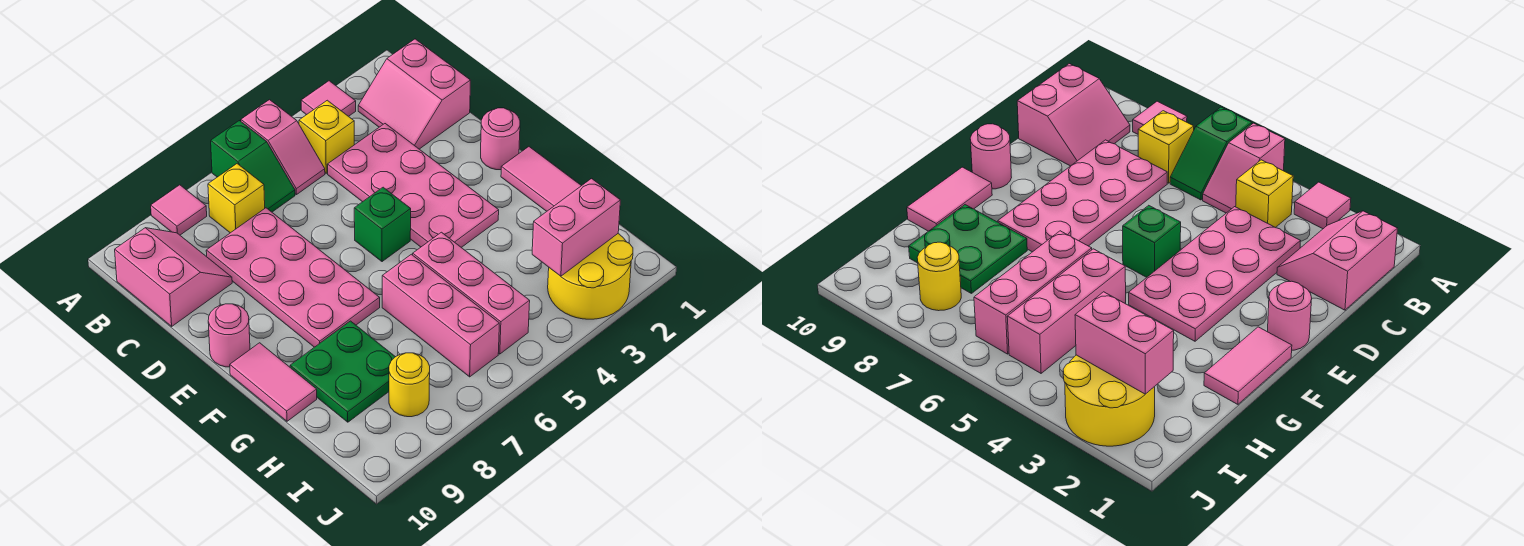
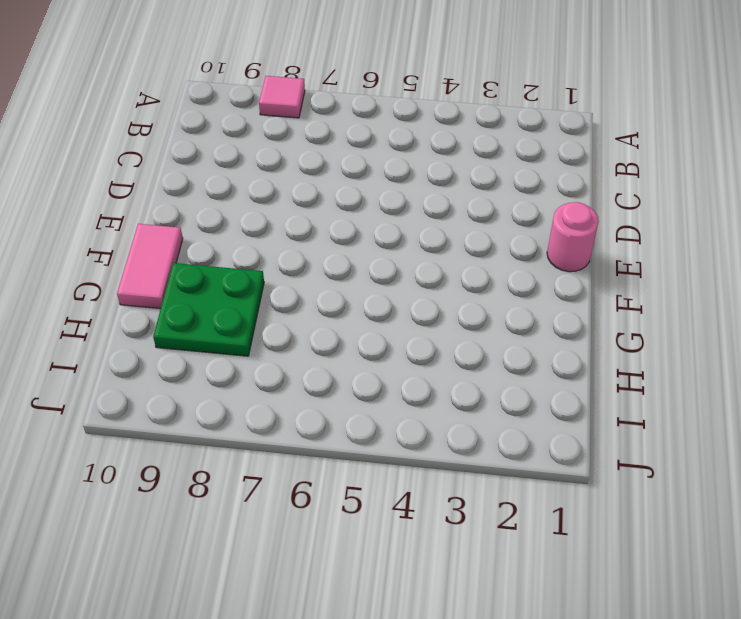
none -> pink 1x1 tile [301,81,356,116]
none -> pink 1x2 slope [241,100,325,195]
none -> green 1x2 slope [211,121,295,212]

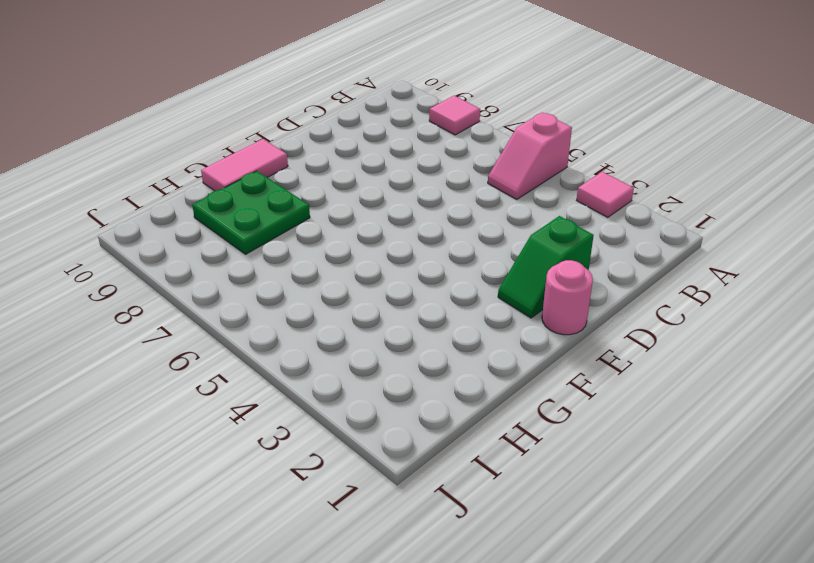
green 1x2 slope [498,216,594,318] -> green 1x2 slope moved to [211,121,295,212]
none -> pink 2x2 slope [358,39,471,149]
none -> yellow 1x1 brick [299,100,354,173]
none -> yellow 1x1 brick [208,164,265,233]

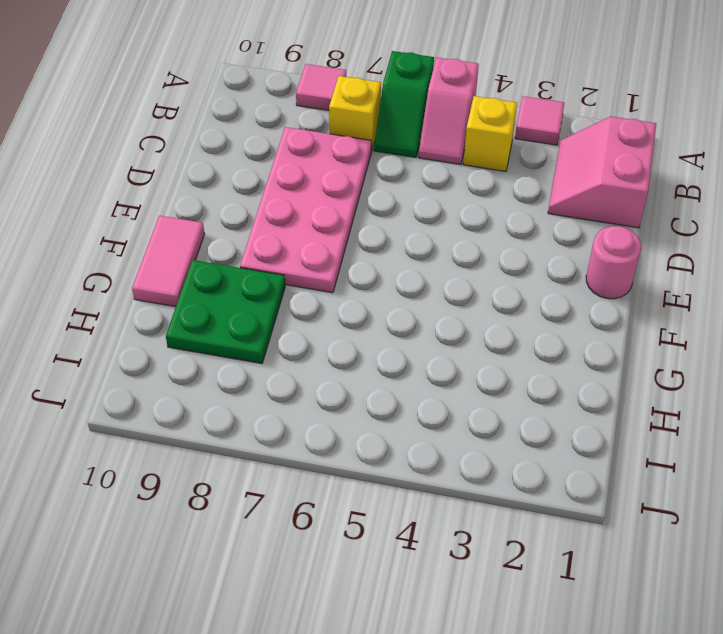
none -> pink 2x2 slope [115,228,232,326]
none -> pink 2x4 plate [328,124,499,247]
none -> green 1x1 brick [354,187,411,262]

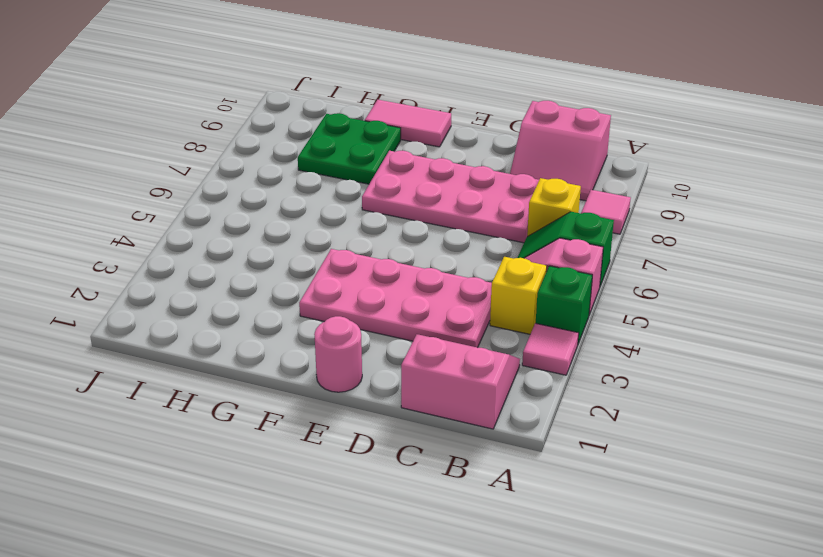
green 1x1 brick [536,266,592,344] -> green 1x1 brick moved to [354,187,411,262]
none -> pink 1x1 round brick [208,304,250,367]
none -> pink 1x2 tile [501,147,581,211]
none -> pink 1x3 brick [413,232,530,354]

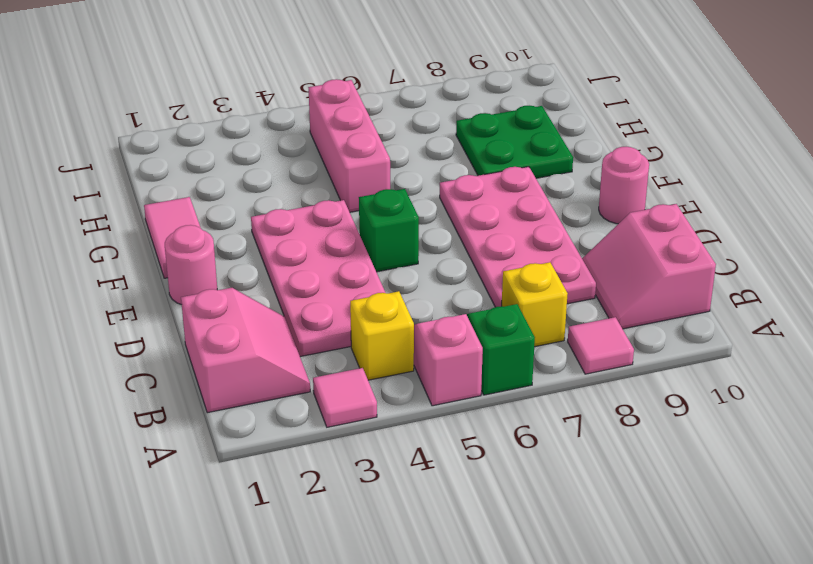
none -> pink 1x2 tile [230,343,317,421]
none -> pink 1x3 brick [382,254,499,377]
none -> yellow 2x2 round brick [548,234,633,319]

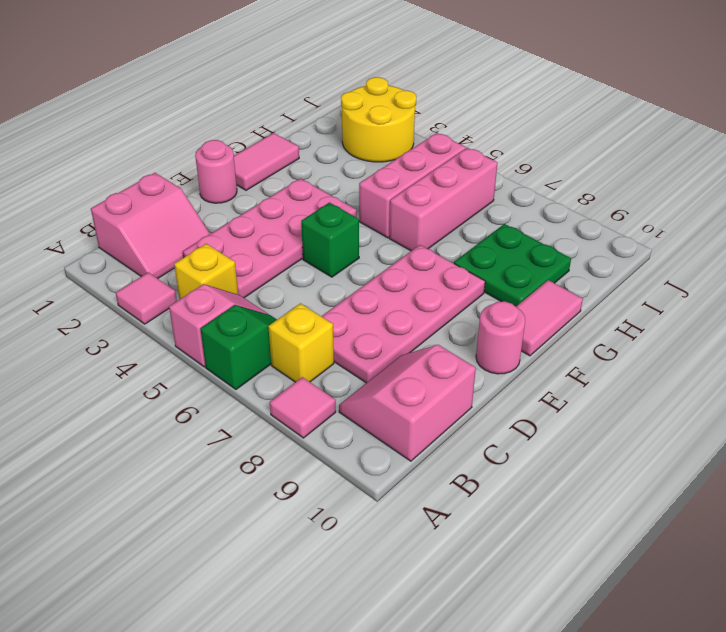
none -> yellow 1x1 round brick [389,353,430,417]
none -> pink 1x2 brick [532,179,620,276]

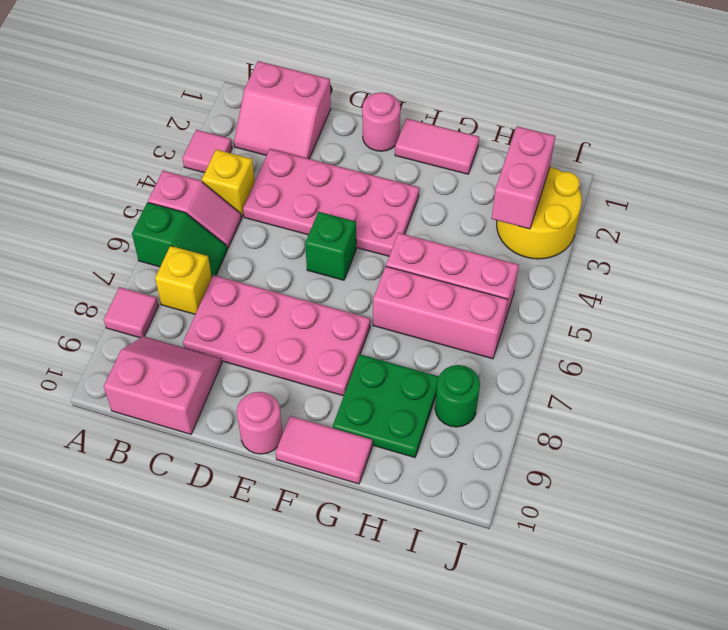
green 1x1 round brick [435,365,480,427] -> yellow 1x1 round brick [389,353,430,417]

